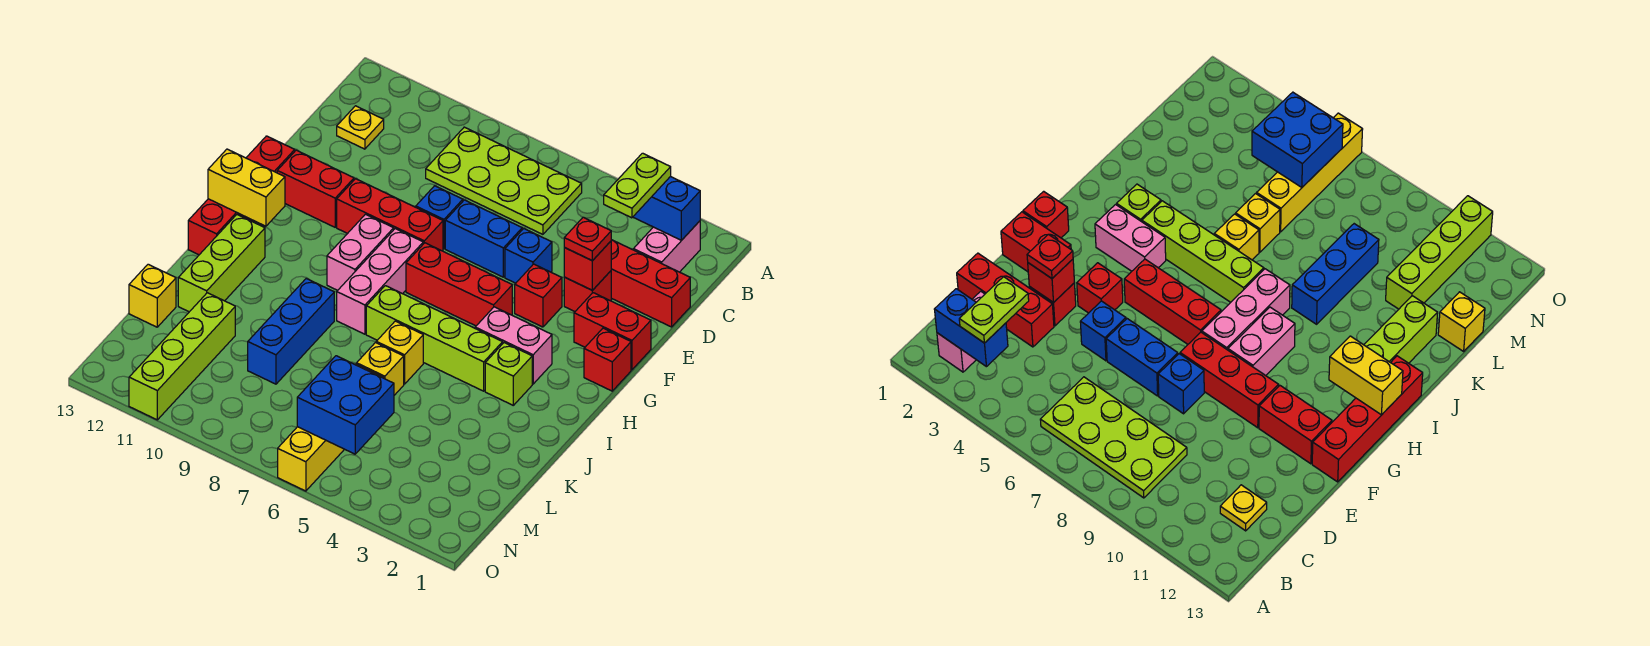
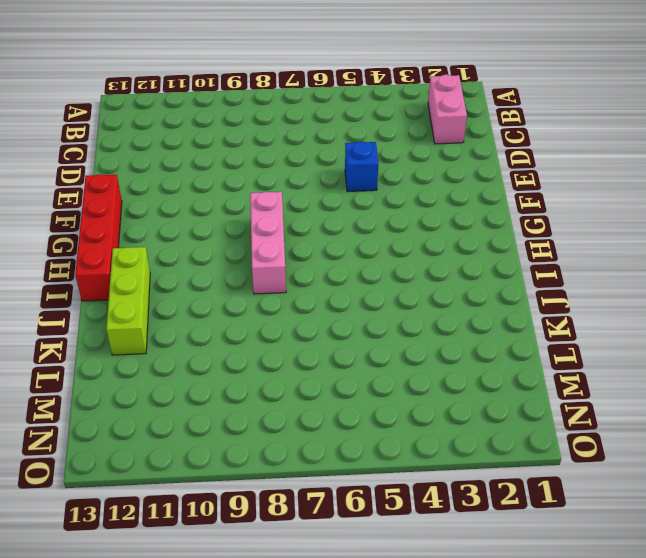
none -> lime 2x4 plate [426,127,582,234]
none -> yellow 1x1 plate [337,106,384,149]
none -> red 1x3 brick [611,240,690,327]
none -> red 1x1 brick [564,271,611,311]

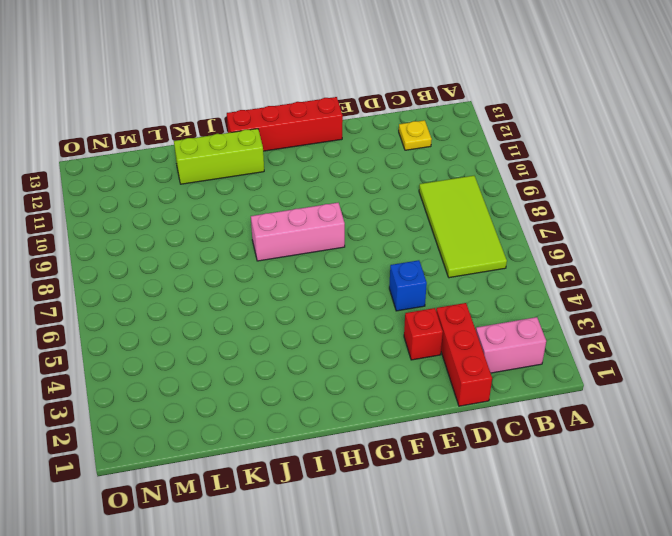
lime 2x4 tile [419,176,507,278] -> lime 2x4 plate [426,127,582,234]
none -> blue 1x2 brick [445,200,522,277]
none -> blue 1x1 brick [416,186,463,249]
none -> red 1x2 brick [574,293,651,370]
none -> red 1x1 brick [515,264,562,327]

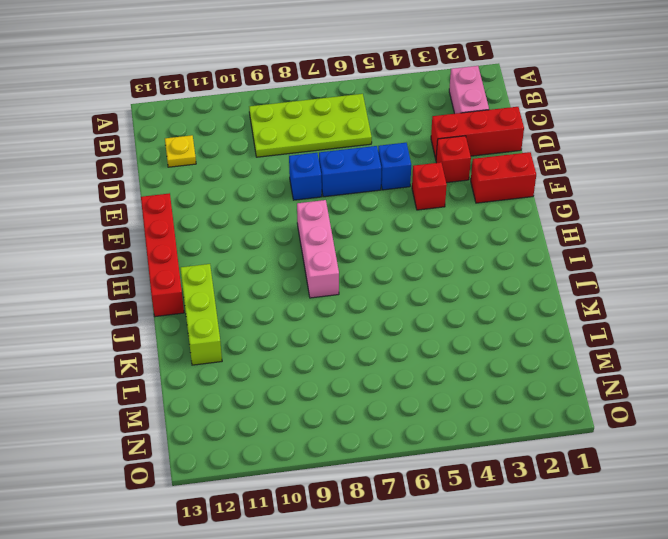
none -> red 1x3 brick [337,179,443,251]
none -> red 1x2 brick [277,150,354,227]
none -> red 1x1 brick [584,328,631,391]
none -> red 1x3 brick [406,243,512,326]

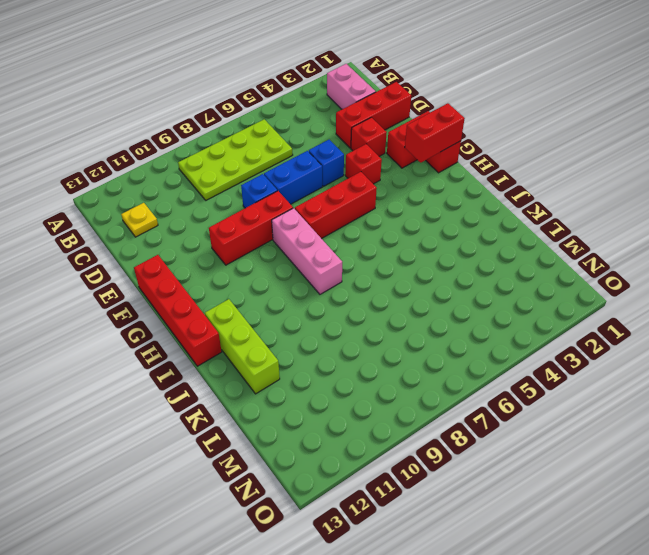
red 1x2 brick [405,103,465,162] -> red 1x2 brick moved to [277,150,354,227]
none -> pink 1x2 brick [327,214,394,290]
none -> pink 1x2 brick [475,307,552,384]
none -> lime 1x1 brick [485,343,532,405]
none -> lime 1x4 brick [366,286,503,391]

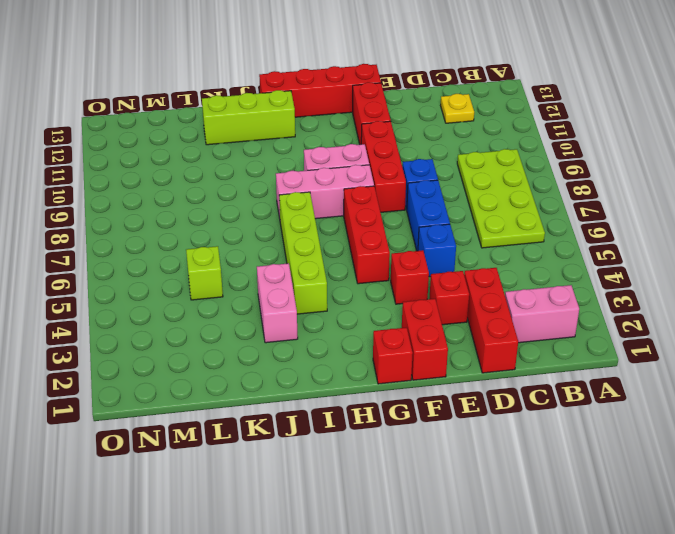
pink 1x2 brick [257,263,298,343] -> pink 1x2 brick moved to [475,307,552,384]
lime 1x1 brick [186,246,223,300] -> lime 1x1 brick moved to [485,343,532,405]
none -> yellow 1x1 brick [376,321,423,384]
none -> blue 1x3 brick [248,279,334,384]
none -> yellow 1x1 brick [357,343,404,395]
none -> yellow 1x4 brick [278,364,384,491]

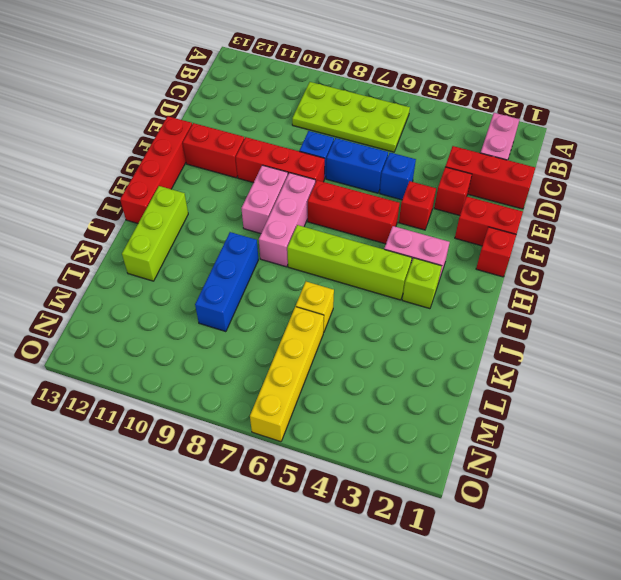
none -> yellow 1x1 plate [337,106,384,149]
none -> yellow 1x1 brick [376,321,423,384]
none -> lime 1x4 brick [129,293,235,420]
none -> yellow 1x1 brick [129,264,176,327]

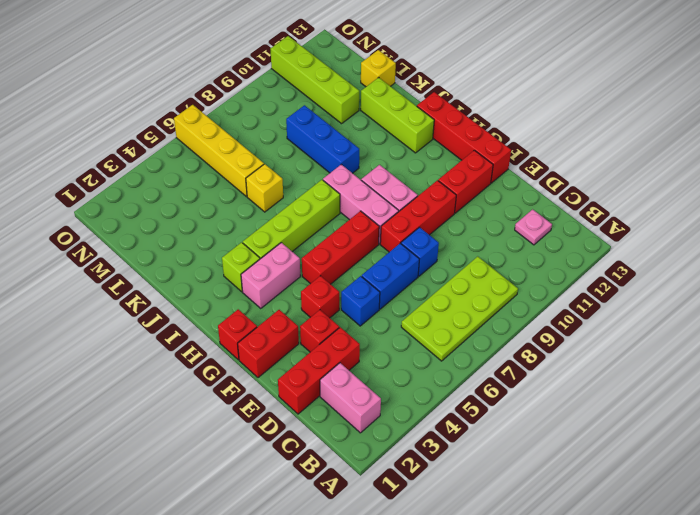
pink 1x1 plate [515,209,552,245] -> yellow 1x1 plate [337,106,384,149]
none -> yellow 1x1 brick [376,321,423,384]
none -> blue 1x2 brick [633,176,700,240]
none -> red 1x1 brick [564,241,611,290]
none -> yellow 1x2 brick [208,149,285,226]

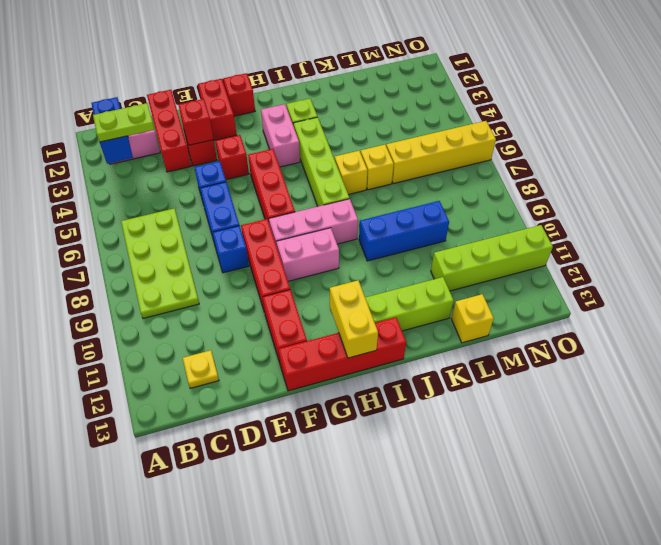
none -> blue 2x2 brick [297,356,394,454]
none -> red 1x1 plate [564,217,611,261]

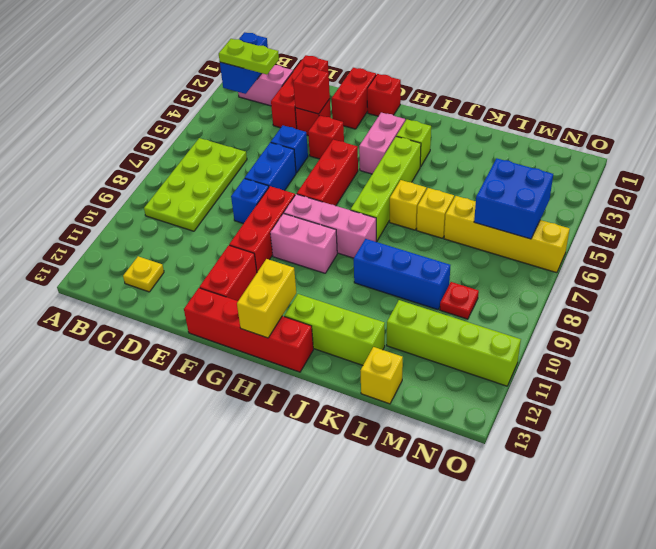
red 1x1 plate [440,282,479,319] -> red 1x1 plate moved to [564,217,611,261]

